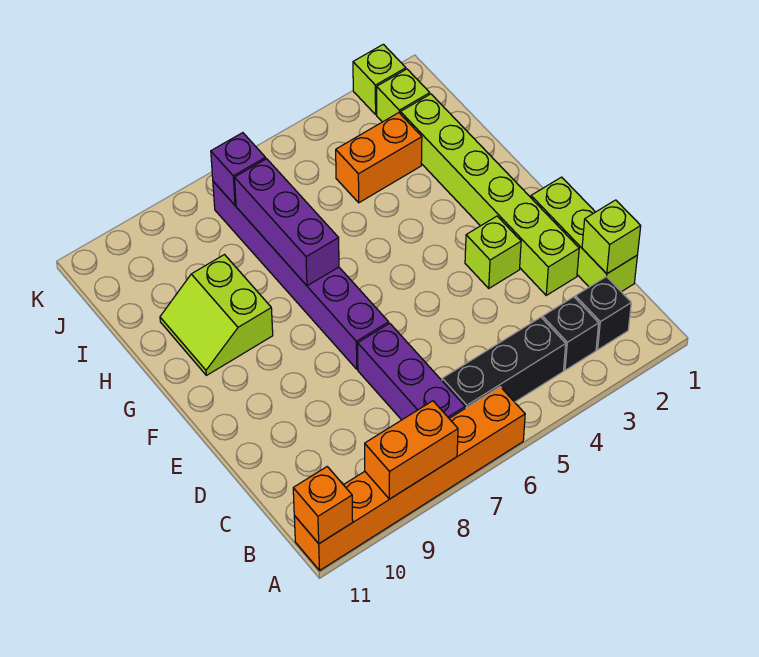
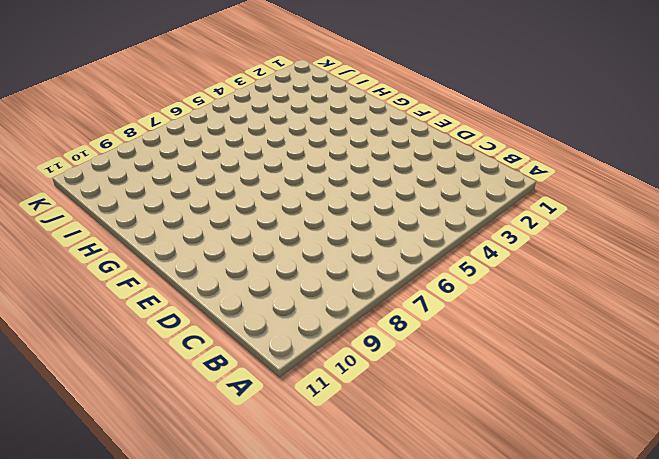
none -> orange 1x6 brick [294,387,525,570]
none -> black 1x1 brick [575,277,631,350]
none -> black 1x1 brick [542,297,599,370]

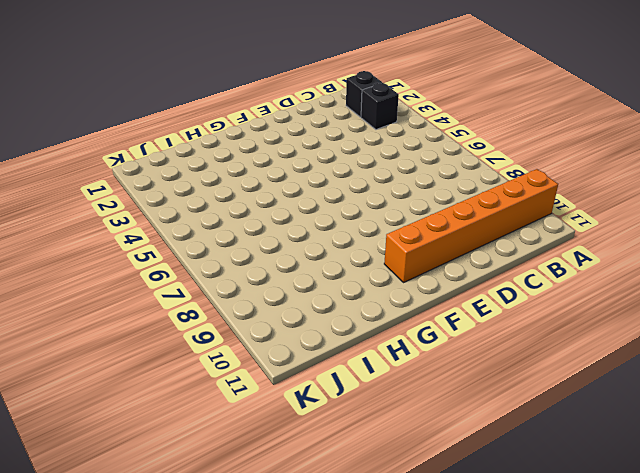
orange 1x6 brick [384,169,558,282] -> orange 1x6 brick turned to [294,387,525,570]
none -> black 1x3 brick [442,317,566,408]
none -> purple 1x3 brick [358,323,465,420]
none -> lime 1x3 brick [531,177,637,292]

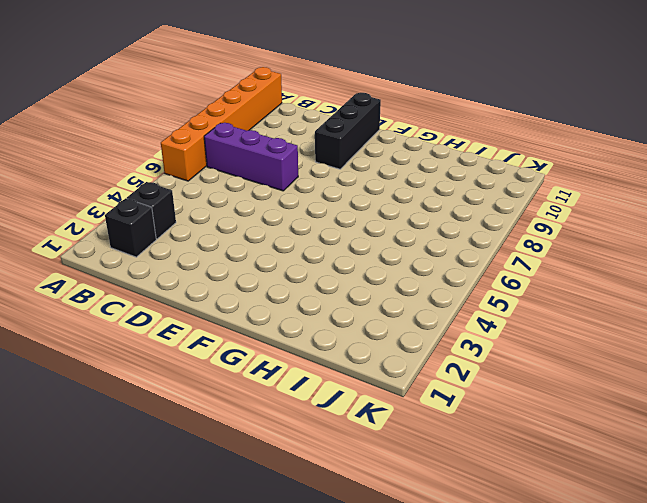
black 1x3 brick [315,93,381,169] -> black 1x3 brick moved to [442,317,566,408]
none -> lime 1x3 brick [531,177,637,292]
none -> lime 1x6 brick [400,94,579,295]
none -> lime 1x1 brick [465,216,521,288]

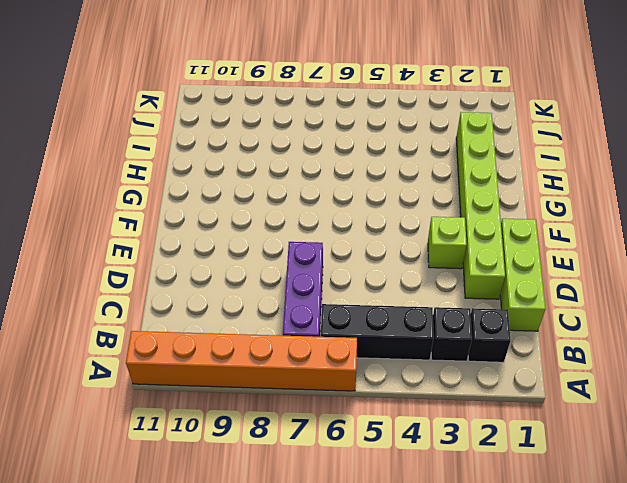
none -> purple 1x6 brick [213,181,389,369]
none -> lime 2x2 slope [160,255,273,375]
none -> orange 1x2 brick [336,113,422,203]

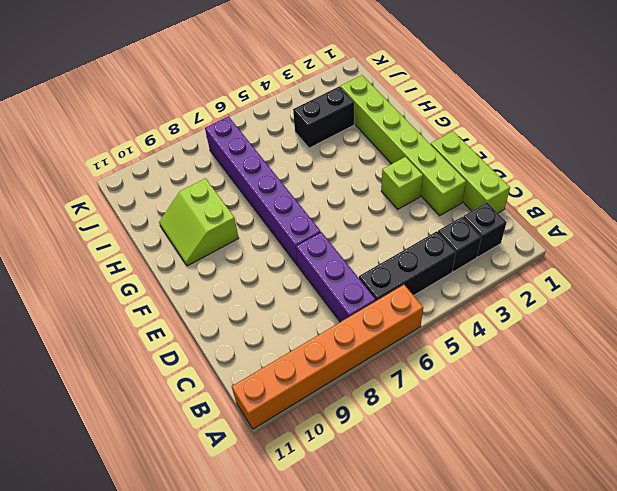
black 1x2 brick [293,87,354,148] -> orange 1x2 brick [336,113,422,203]
none -> lime 1x1 brick [377,69,430,122]
none -> lime 1x1 brick [353,44,406,114]
none -> orange 1x2 brick [365,401,458,499]

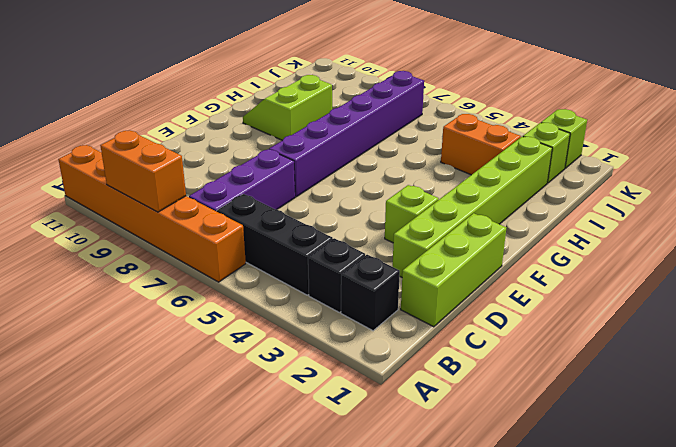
none -> orange 1x1 brick [293,467,353,544]
none -> lime 1x1 brick [582,200,641,274]
none -> purple 1x3 brick [235,159,339,286]

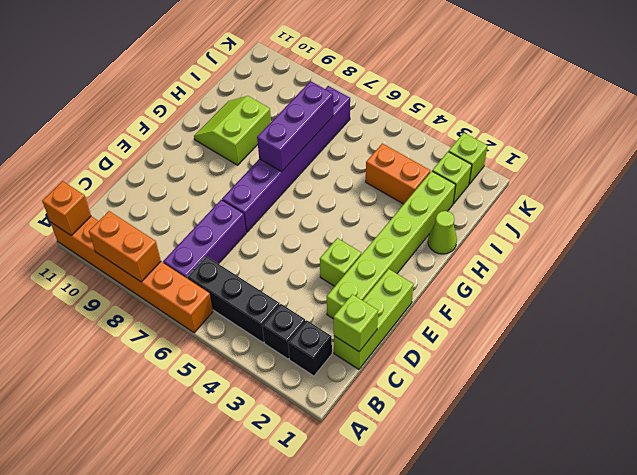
lime 1x1 cone [428,211,457,254] -> none
none -> purple 1x1 brick [211,133,266,205]

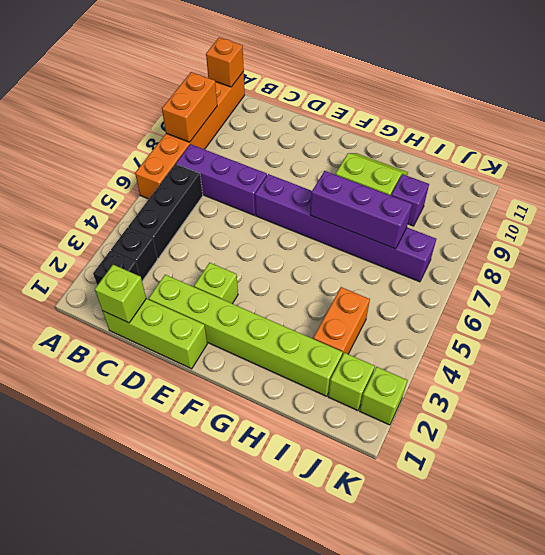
purple 1x1 brick [391,174,429,226] -> purple 1x1 brick moved to [211,133,266,205]

